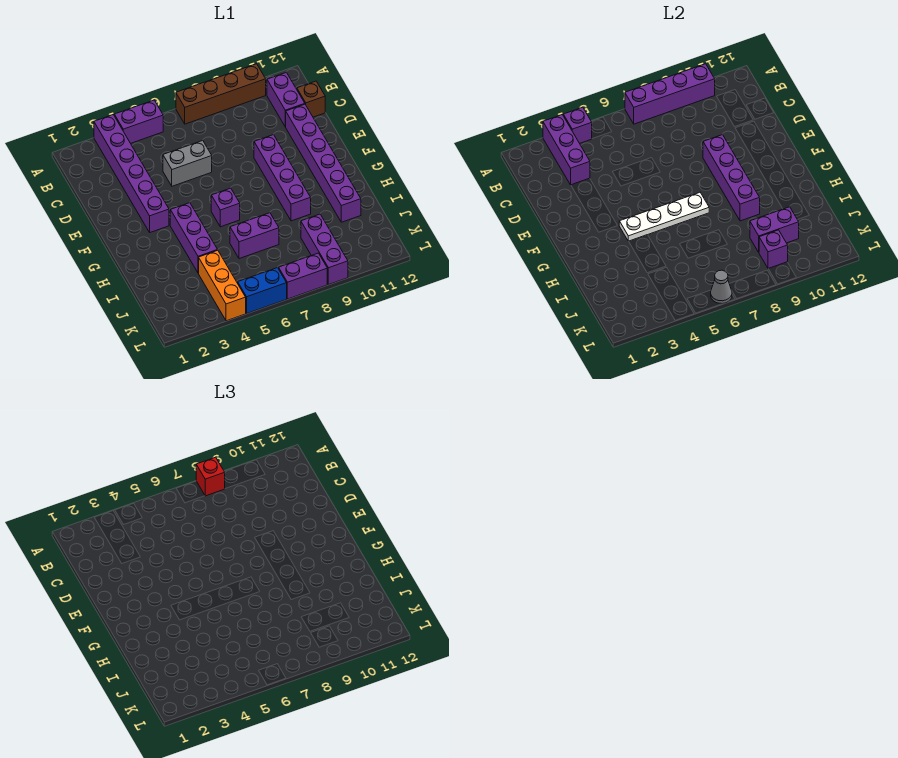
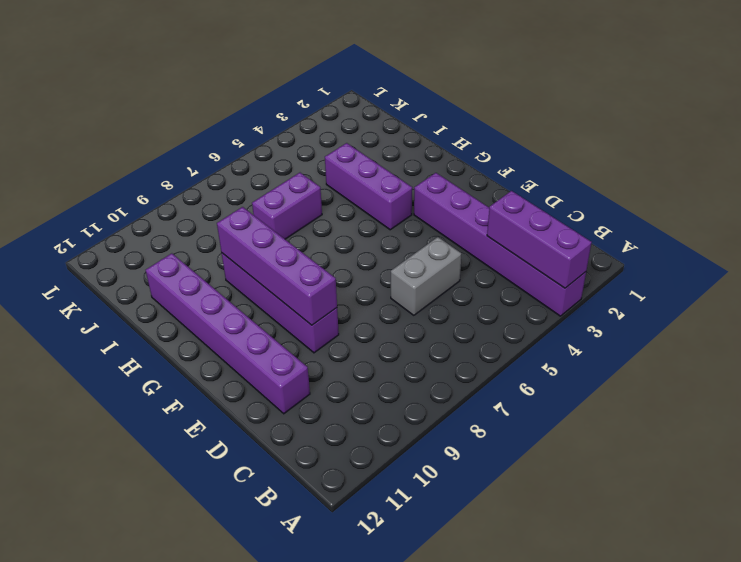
none -> purple 1x2 brick [114,100,163,143]
none -> brown 1x4 brick [176,64,266,124]
none -> purple 1x2 brick [267,72,305,127]

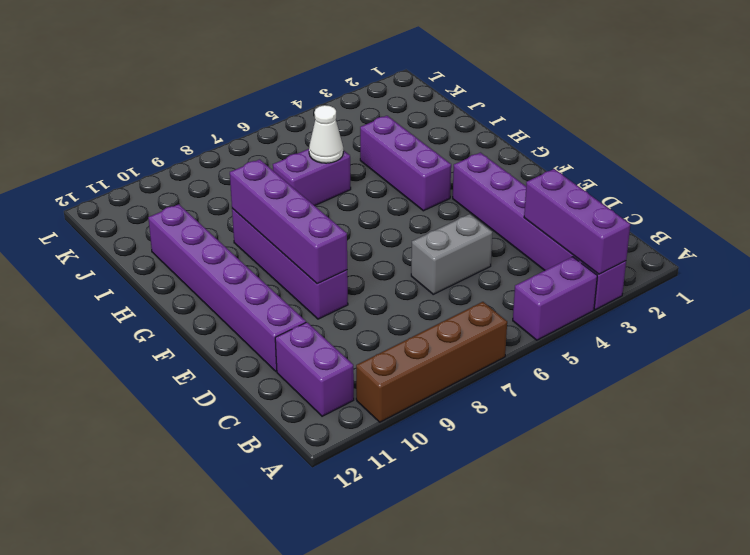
white 1x1 cone [309,105,343,163] -> none
none -> brown 1x1 brick [297,81,325,117]
none -> purple 1x1 brick [211,188,240,227]
none -> orange 1x3 brick [199,250,246,321]

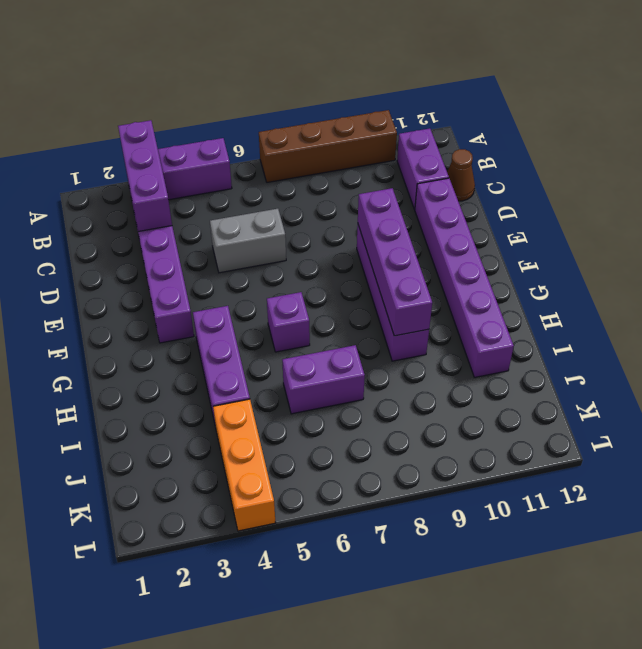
brown 1x1 cone [447,149,475,201] -> brown 1x1 brick [297,81,325,117]
none -> purple 1x3 brick [301,214,348,285]
none -> blue 1x2 brick [238,268,287,313]
none -> purple 1x2 brick [279,253,327,299]

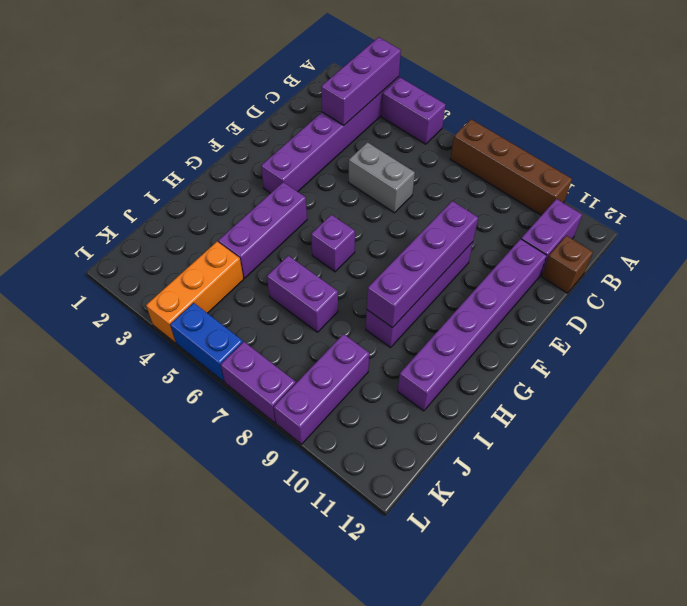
none -> purple 1x1 brick [563,107,592,143]
none -> purple 1x4 brick [625,64,715,124]
none -> white 1x4 plate [619,192,709,241]

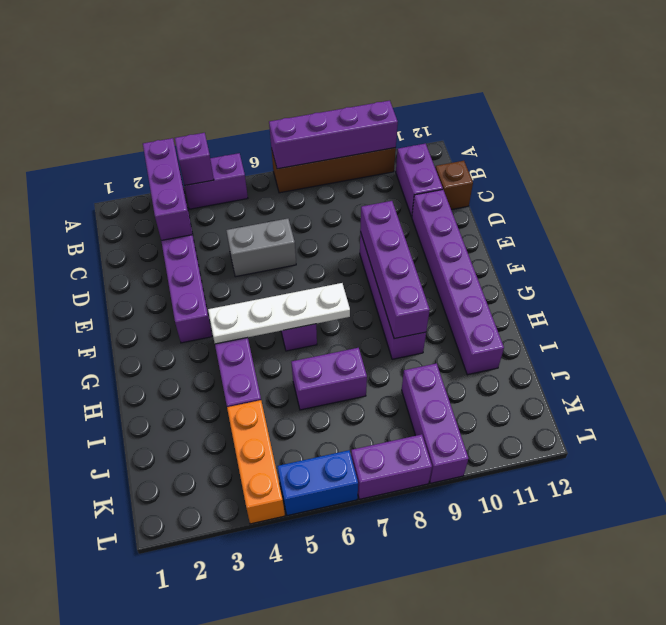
none -> purple 1x2 brick [750,207,799,252]
none -> purple 1x1 brick [759,230,788,269]
none -> grey 1x1 cone [711,270,732,304]

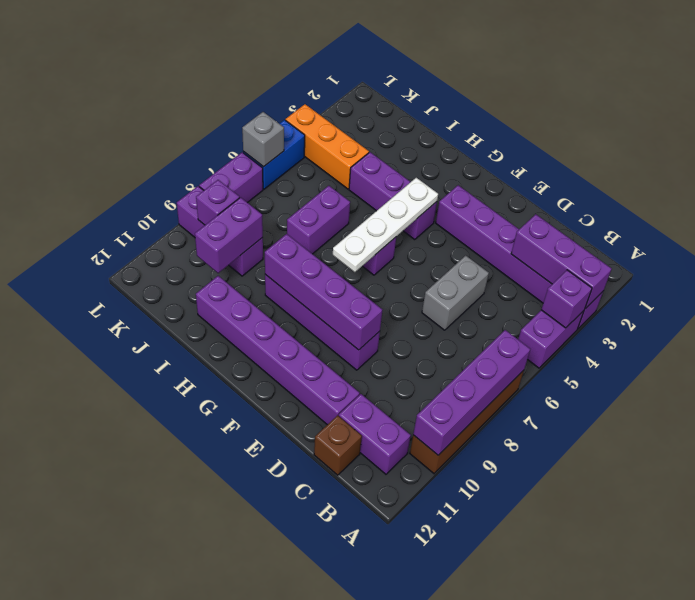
grey 1x1 brick [242,112,284,167] -> grey 1x1 cone [711,270,732,304]
none -> red 1x1 brick [196,457,225,496]

